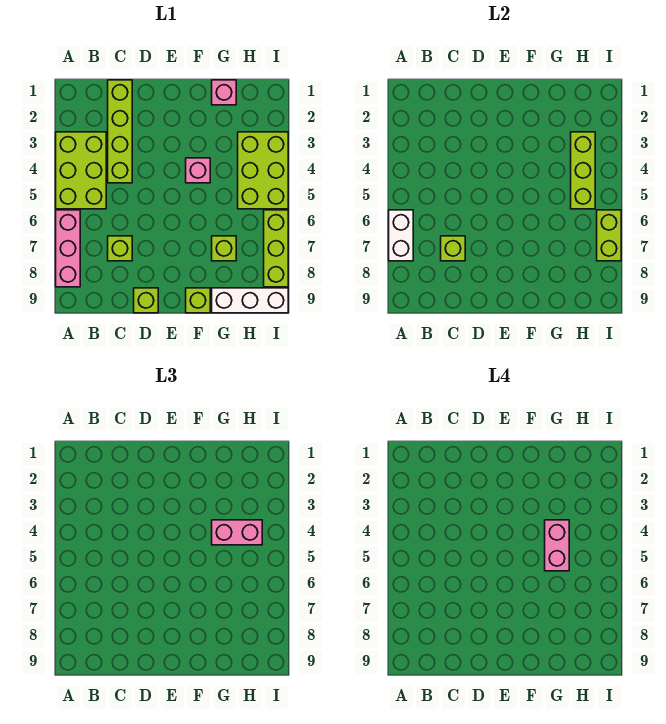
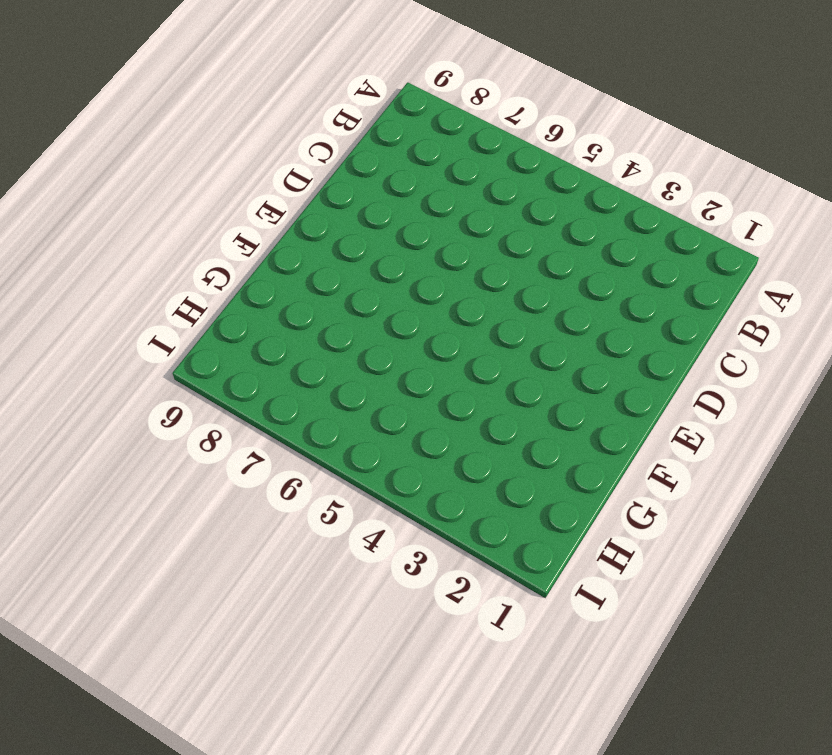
none -> lime 2x3 brick [56,132,106,209]
none -> pink 1x3 brick [56,210,80,287]
none -> lime 1x4 brick [108,80,132,183]

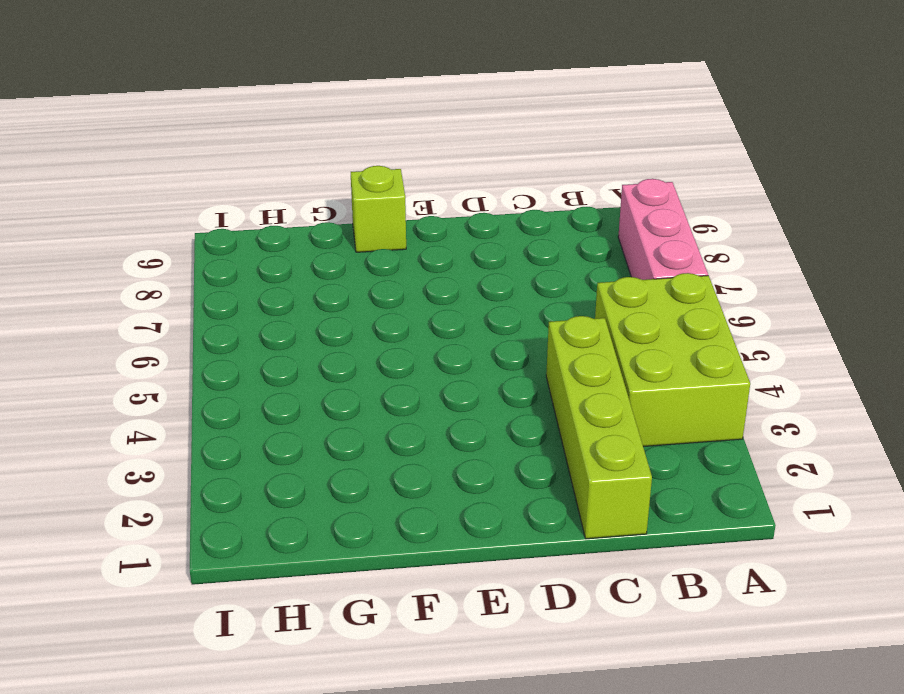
none -> lime 1x1 brick [108,236,132,261]
none -> lime 1x1 brick [134,288,158,313]
none -> pink 1x1 brick [186,158,210,183]

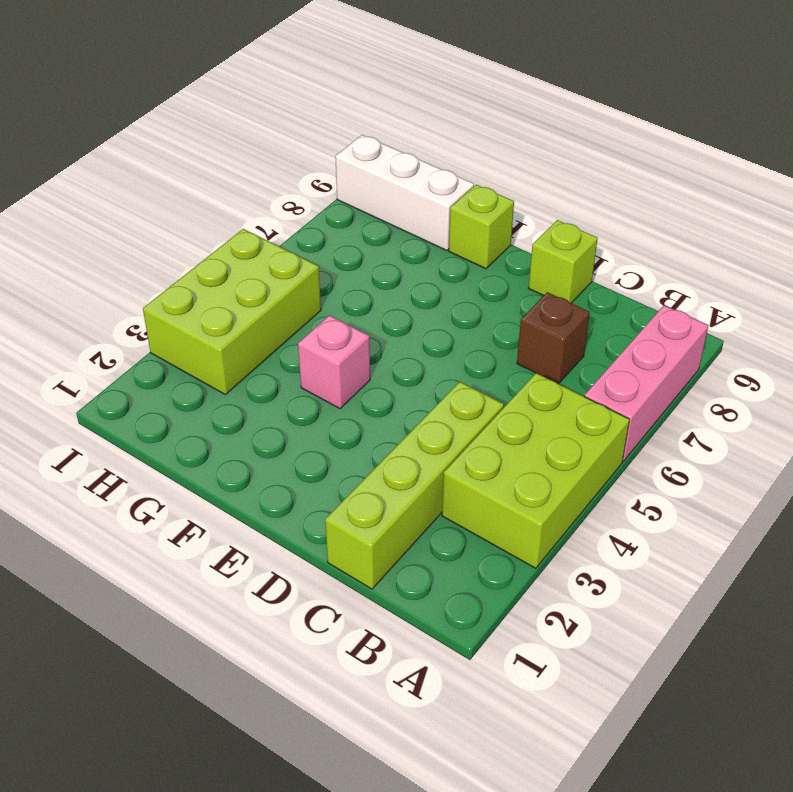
brown 1x1 brick [517,292,590,384] -> lime 1x1 brick [108,236,132,261]
none -> pink 1x1 brick [212,80,236,105]
none -> lime 1x1 brick [212,236,236,261]
none -> lime 1x3 brick [264,210,288,287]

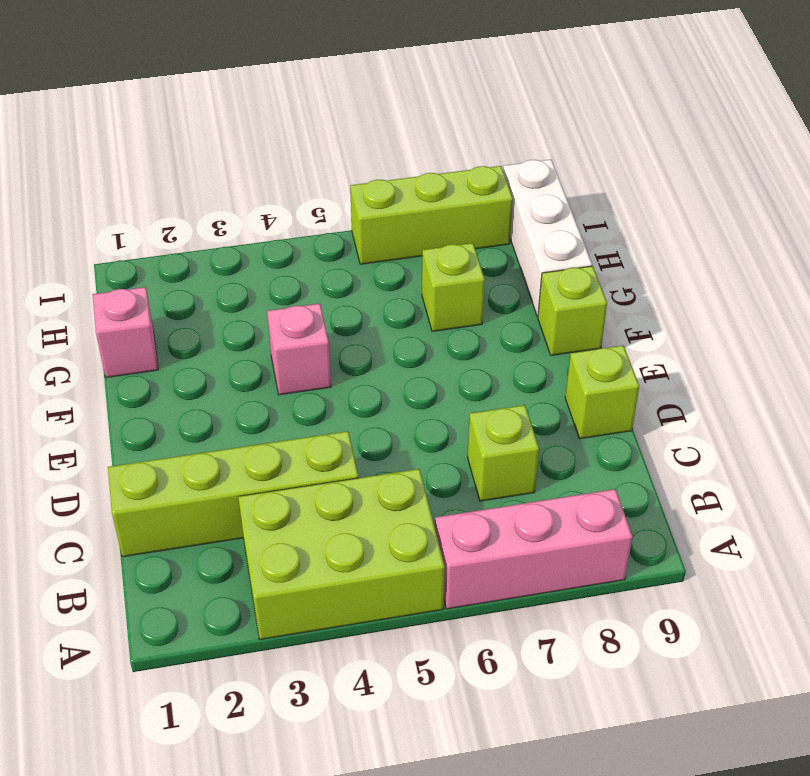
none -> lime 2x3 brick [238,132,288,209]
none -> white 1x2 brick [389,210,413,261]
none -> lime 1x1 brick [441,236,465,261]

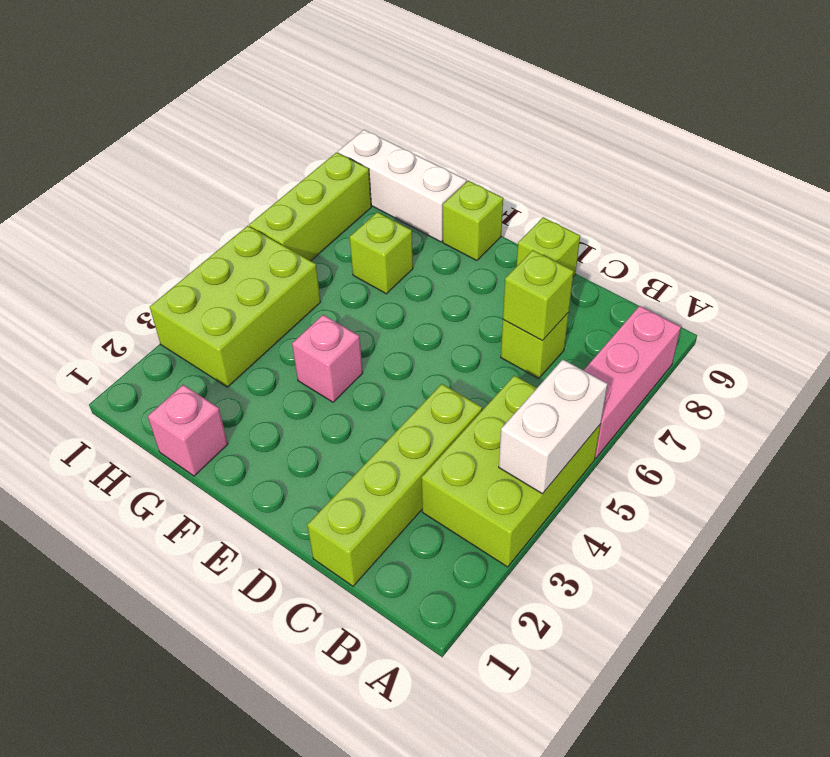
white 1x2 brick [499,360,607,494] -> white 1x2 brick moved to [389,210,413,261]
none -> lime 1x3 brick [571,132,595,209]
none -> lime 1x2 brick [597,210,621,261]
none -> pink 1x2 brick [212,520,262,545]

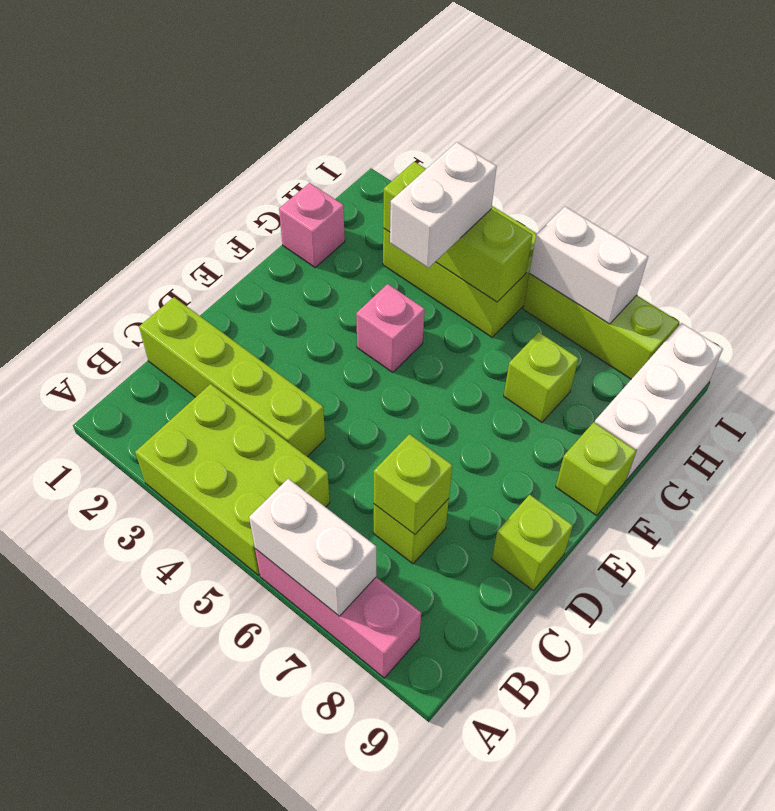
white 1x2 brick [390,142,497,268] -> pink 1x2 brick [212,520,262,545]
white 1x2 brick [530,207,648,324] -> lime 1x2 brick [597,210,621,261]
none -> pink 1x2 brick [545,520,569,571]

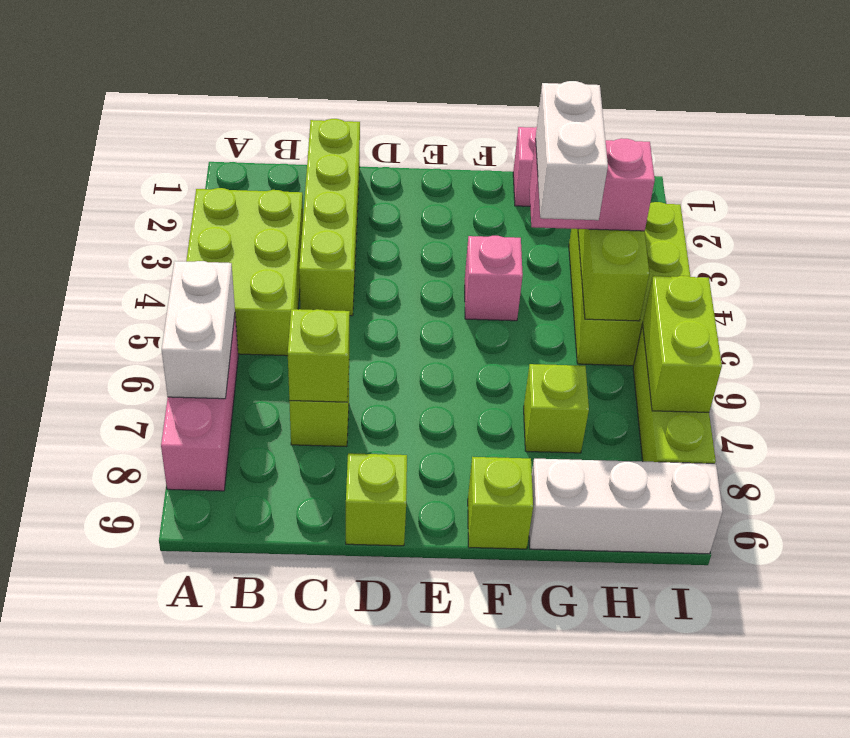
white 1x2 brick [536,81,608,220] -> pink 1x2 brick [545,520,569,571]

